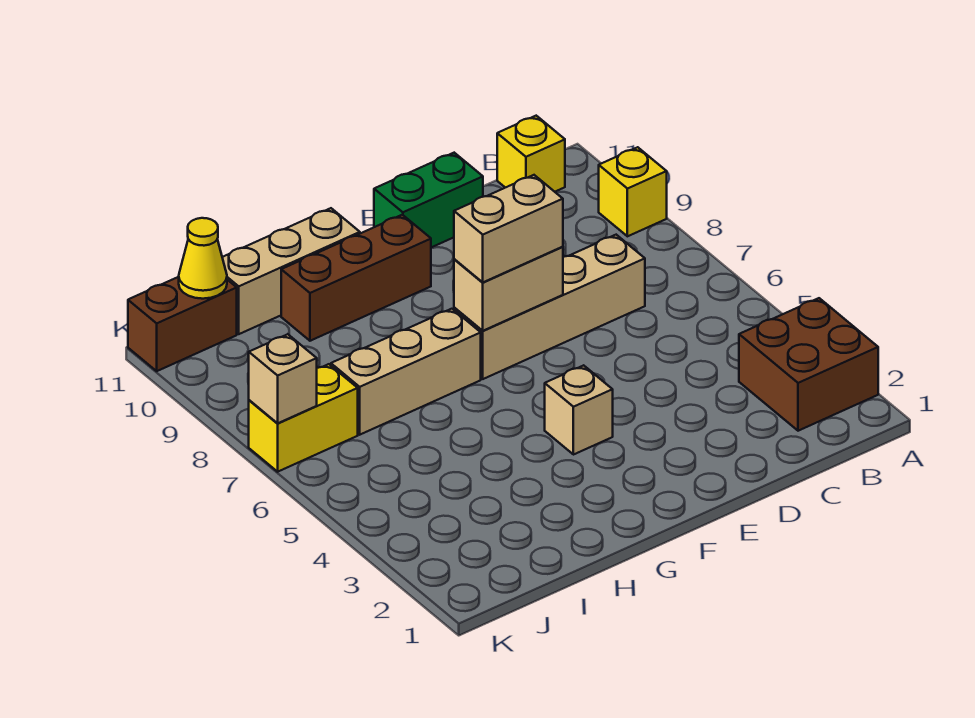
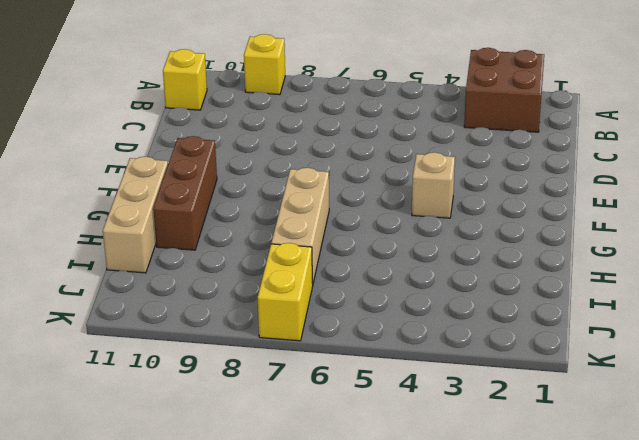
none -> tan 1x4 brick [454,235,645,379]
none -> green 1x2 brick [374,153,483,247]
none -> brown 1x2 brick [128,277,237,371]

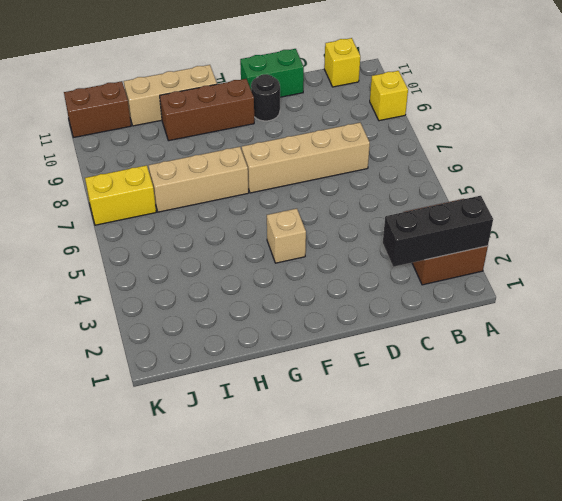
black 1x3 brick [383,196,493,267] -> none
black 1x1 round brick [251,74,280,121] -> none
none -> tan 1x2 brick [454,247,563,331]
none -> yellow 1x1 cone [179,218,227,299]
none -> tan 1x1 brick [249,334,317,423]

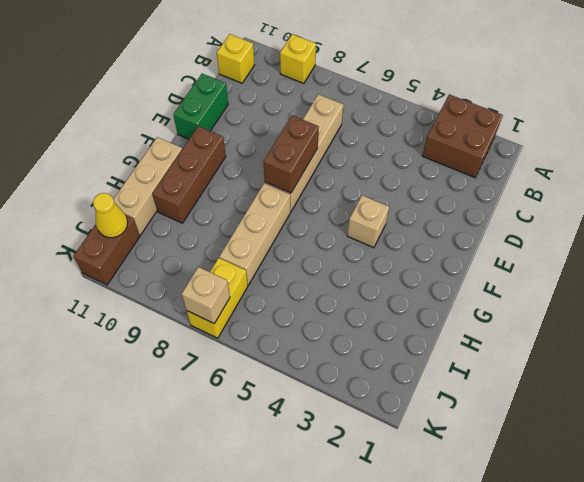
brown 1x2 brick [264,116,319,193] -> tan 1x2 brick [454,247,563,331]
none -> tan 1x2 brick [454,175,563,282]

